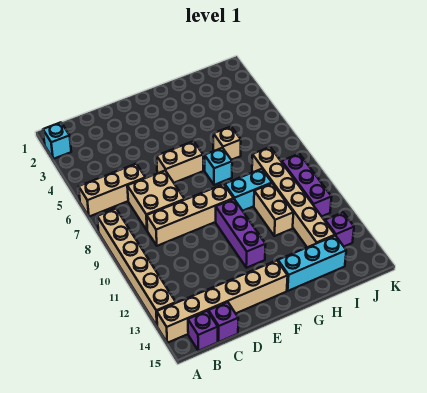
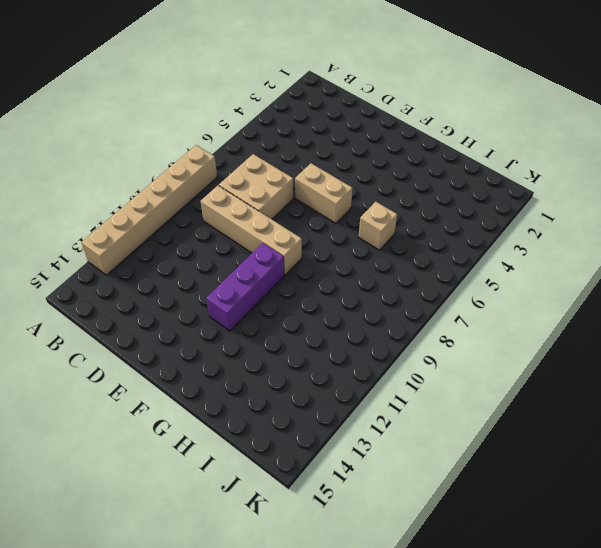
none -> cyan 1x1 brick [43,122,71,159]
none -> tan 1x3 brick [79,164,145,217]
none -> tan 1x6 brick [157,260,288,343]

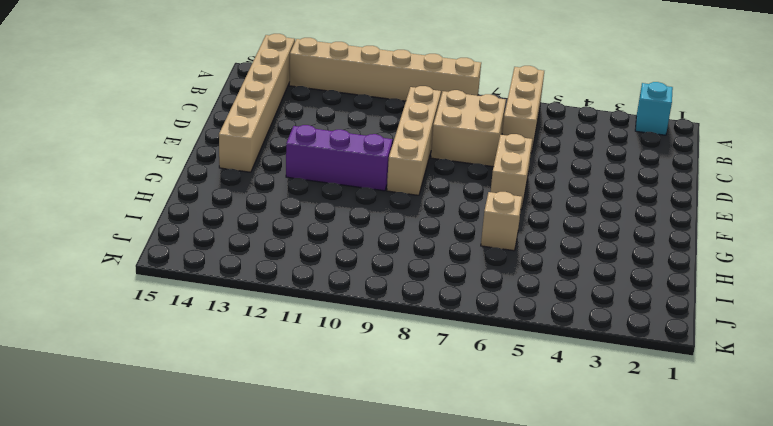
none -> purple 1x1 brick [188,311,218,351]
none -> purple 1x1 brick [208,302,238,342]
none -> cyan 1x1 brick [205,148,232,185]

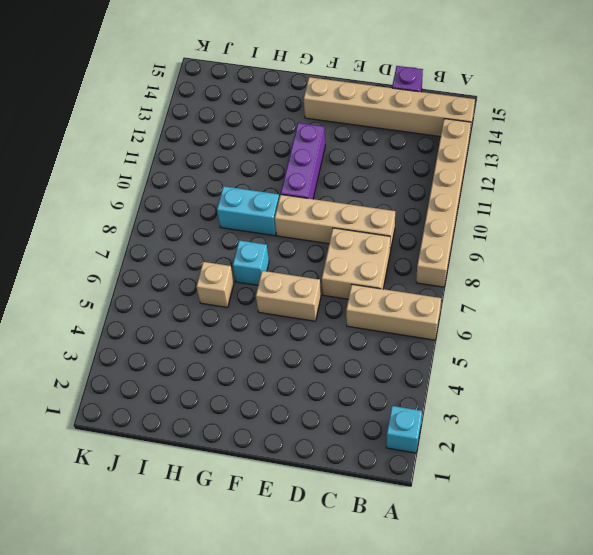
none -> purple 1x1 brick [188,311,218,351]
none -> cyan 1x3 brick [278,236,346,291]
none -> tan 1x2 brick [254,183,293,236]

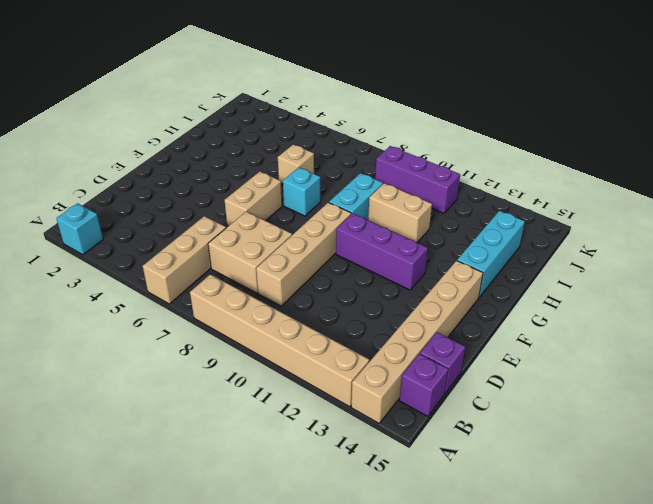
none -> tan 1x6 brick [252,147,335,247]
none -> purple 1x1 brick [325,212,354,246]

